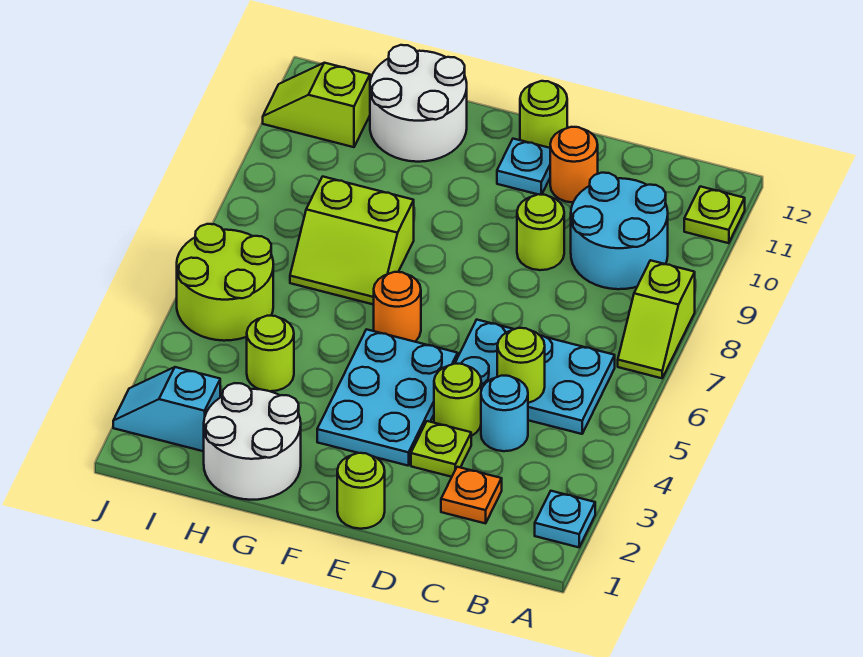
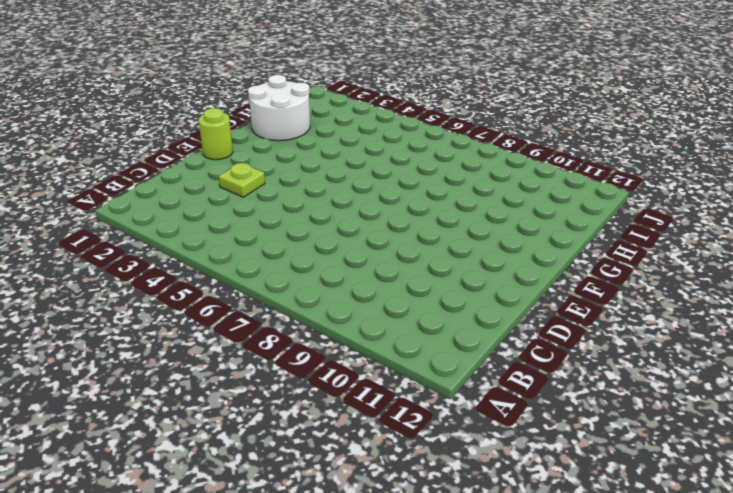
none -> cyan 1x1 plate [535,491,595,547]
none -> lime 1x2 slope [618,260,695,378]
none -> lime 1x1 plate [684,186,745,243]

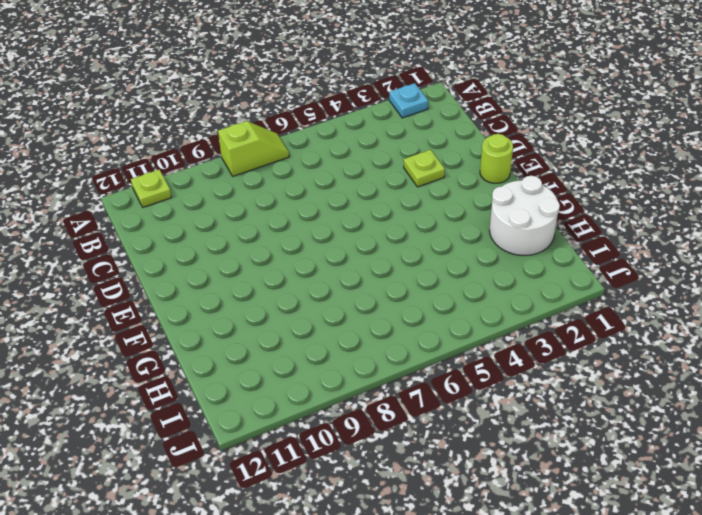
none -> cyan 2x3 plate [455,320,615,434]
none -> cyan 2x2 round brick [571,173,668,289]
none -> orange 1x1 plate [441,467,502,523]

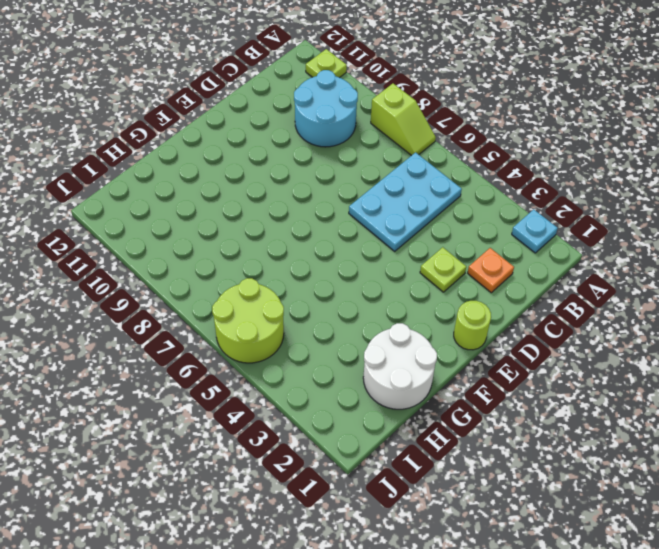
none -> cyan 1x1 round brick [481,376,528,451]
none -> lime 1x1 round brick [434,364,481,436]
none -> lime 1x1 round brick [517,194,564,270]

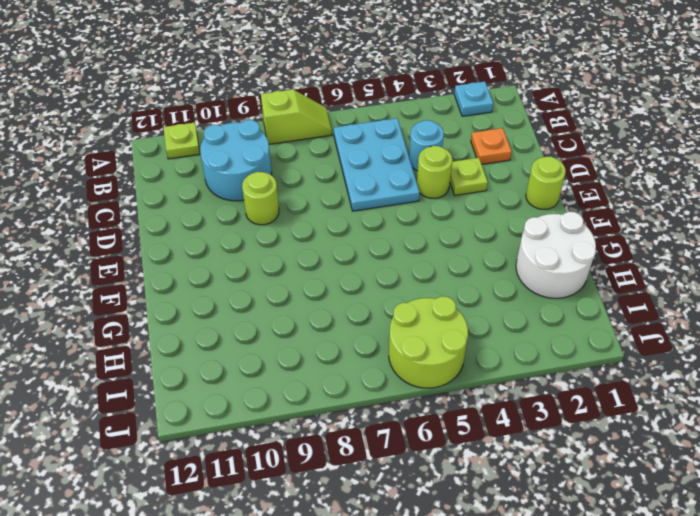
none -> orange 1x1 round brick [550,127,598,202]
none -> cyan 2x3 plate [317,329,458,466]
none -> cyan 1x1 plate [497,139,550,195]

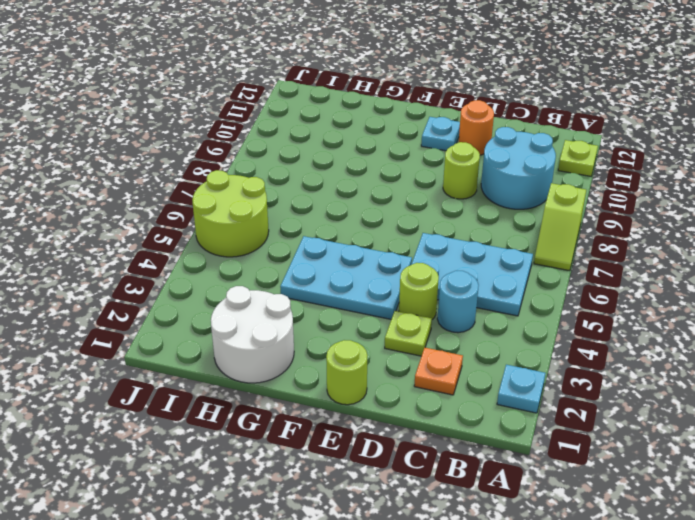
cyan 2x3 plate [280,236,412,319] -> cyan 2x3 plate turned to [317,329,458,466]
none -> lime 1x1 round brick [520,81,567,148]
none -> orange 1x1 round brick [374,272,421,342]
none -> lime 2x2 slope [290,176,414,305]

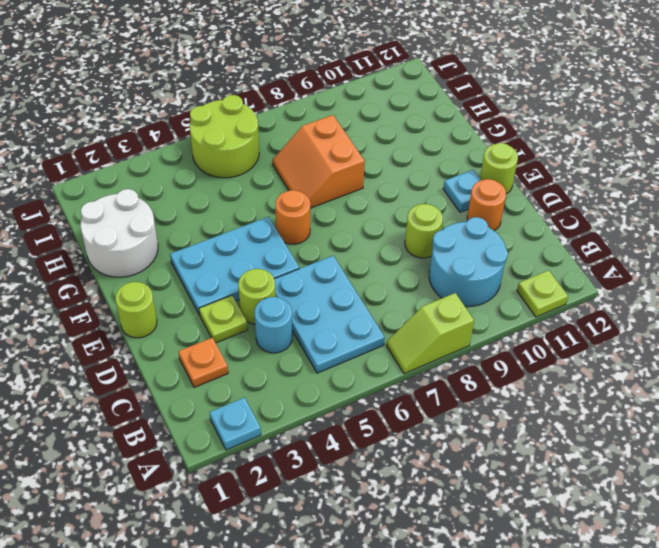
orange 2x2 slope [272,115,365,208] -> lime 2x2 slope [290,176,414,305]
none -> white 2x2 round brick [370,45,467,162]
none -> lime 1x1 round brick [247,316,294,391]
none -> cyan 1x2 slope [113,367,220,451]

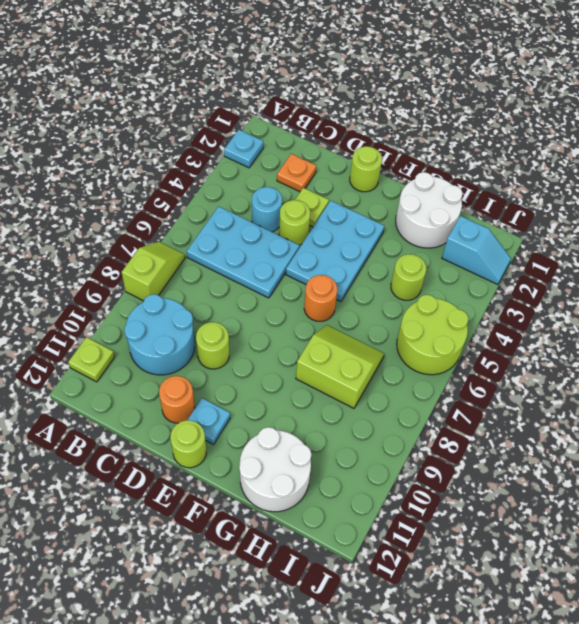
none -> lime 1x2 slope [263,63,370,147]
none -> lime 1x1 round brick [497,328,545,403]

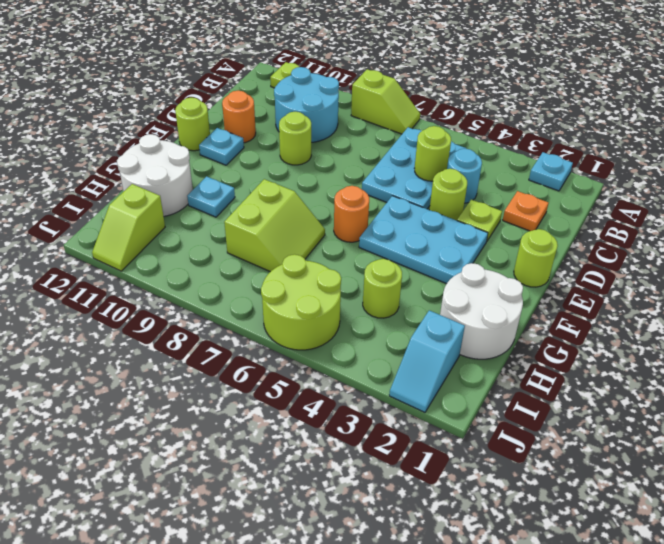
cyan 1x1 plate [187,176,235,217] -> none

